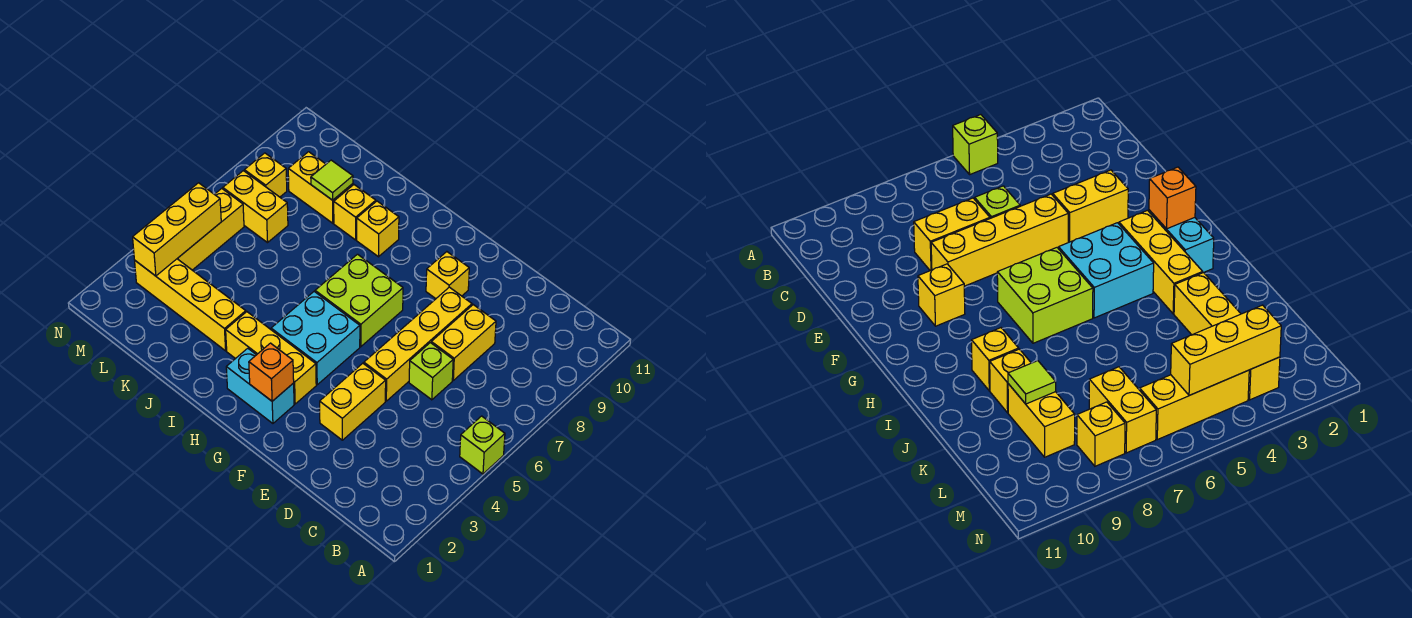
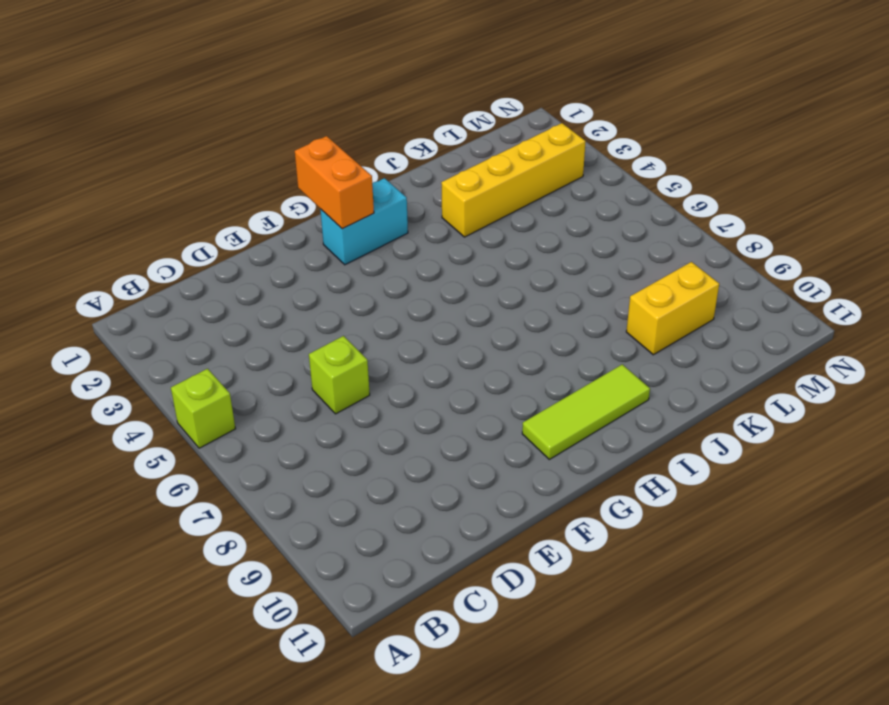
orange 1x2 brick [295,136,374,229] -> orange 1x1 brick [249,343,294,401]
lime 1x3 tile [522,364,650,459] -> none
none -> yellow 1x2 brick [431,305,496,380]
none -> yellow 1x2 brick [320,363,386,440]
none -> yellow 1x4 brick [364,287,472,401]

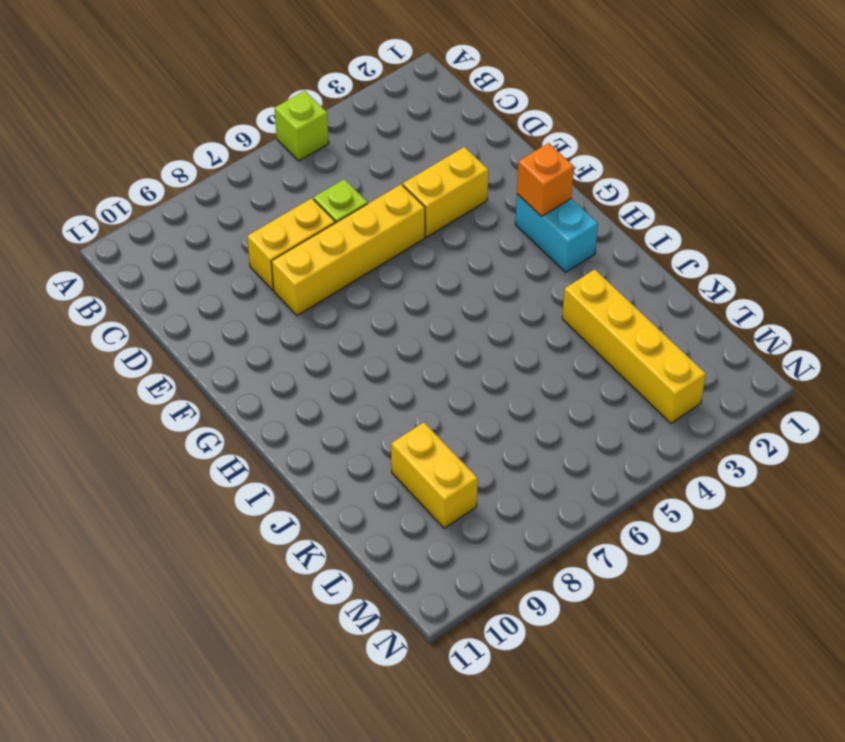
none -> yellow 1x1 brick [426,252,469,299]
none -> yellow 1x3 brick [226,312,316,404]
none -> cyan 2x2 brick [271,292,360,385]

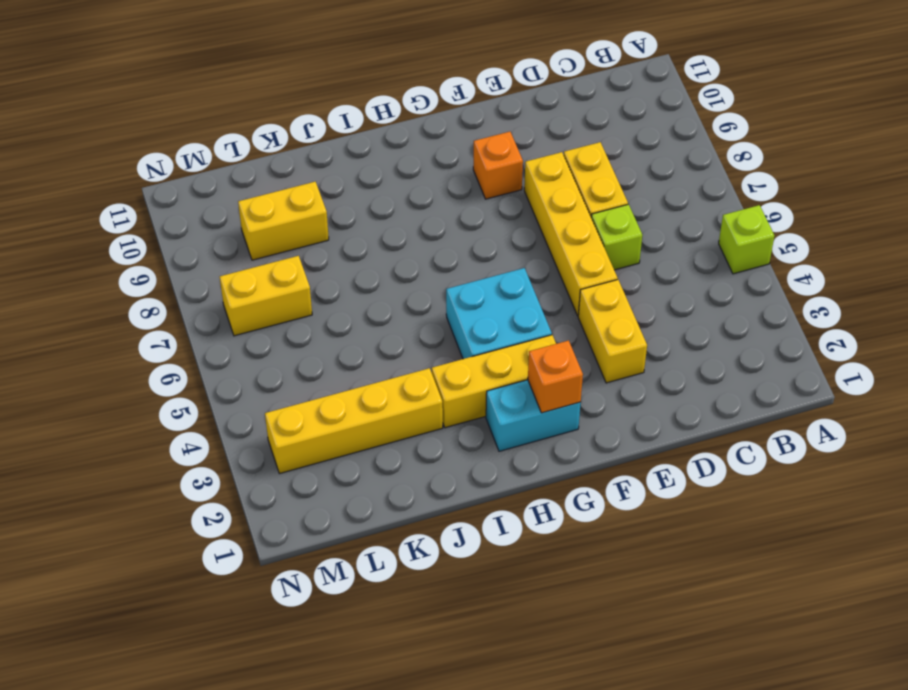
orange 1x1 brick [473,132,523,199] -> yellow 1x1 brick [426,252,469,299]
none -> lime 2x2 brick [315,254,403,347]
none -> yellow 1x1 brick [357,201,399,257]
none -> yellow 1x1 brick [334,185,376,240]

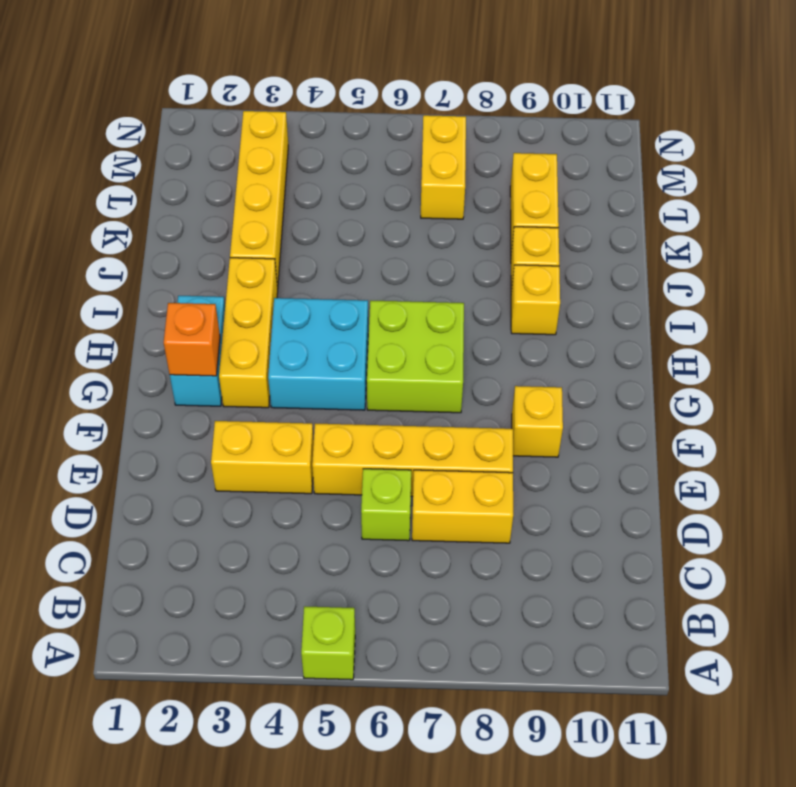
none -> yellow 1x3 brick [177,188,244,270]
none -> yellow 1x1 brick [244,153,287,197]
none -> lime 1x1 tile [311,160,353,200]

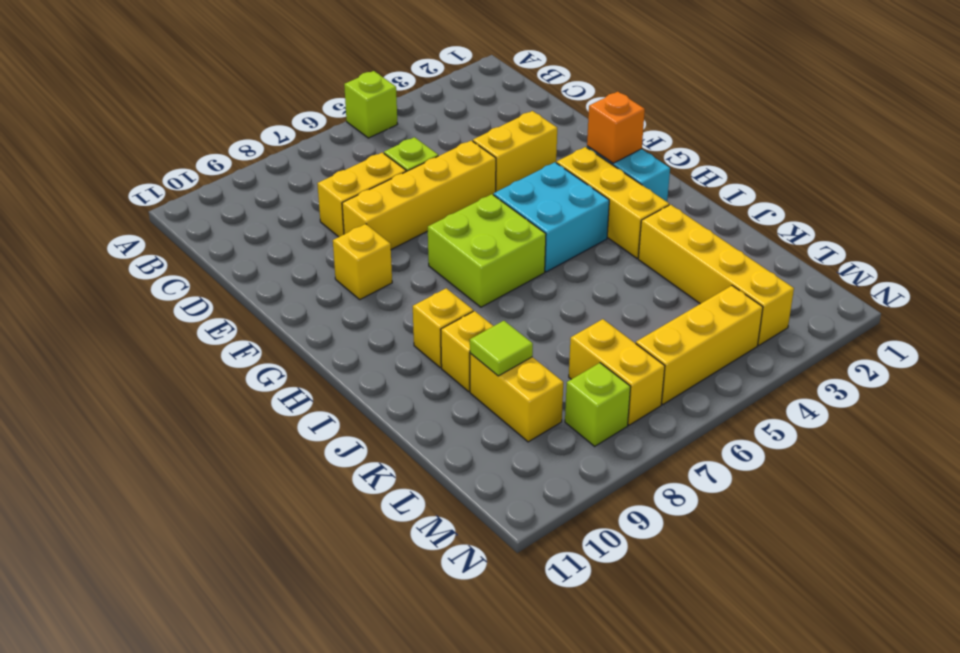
lime 1x1 brick [565,363,631,446] -> yellow 1x1 brick [244,153,287,197]
none -> yellow 1x3 brick [133,183,221,276]

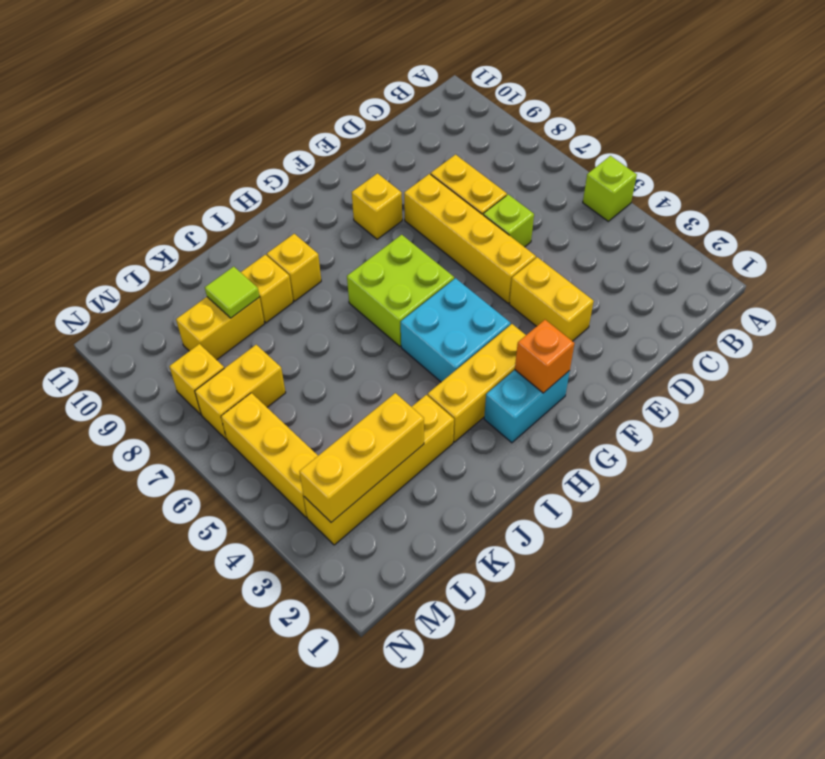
yellow 1x3 brick [299,393,424,522] -> yellow 1x3 brick turned to [133,183,221,276]

